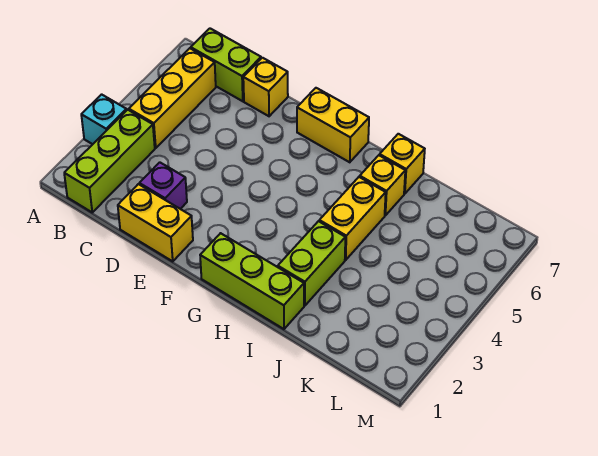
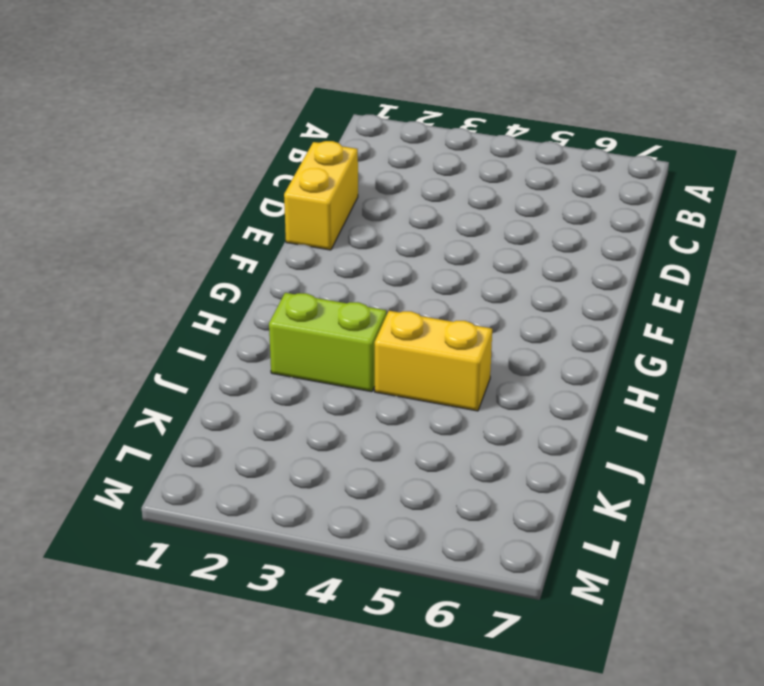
none -> cyan 1x1 brick [81,94,127,144]
none -> lime 1x3 brick [64,110,155,212]
none -> yellow 1x3 brick [129,48,216,148]

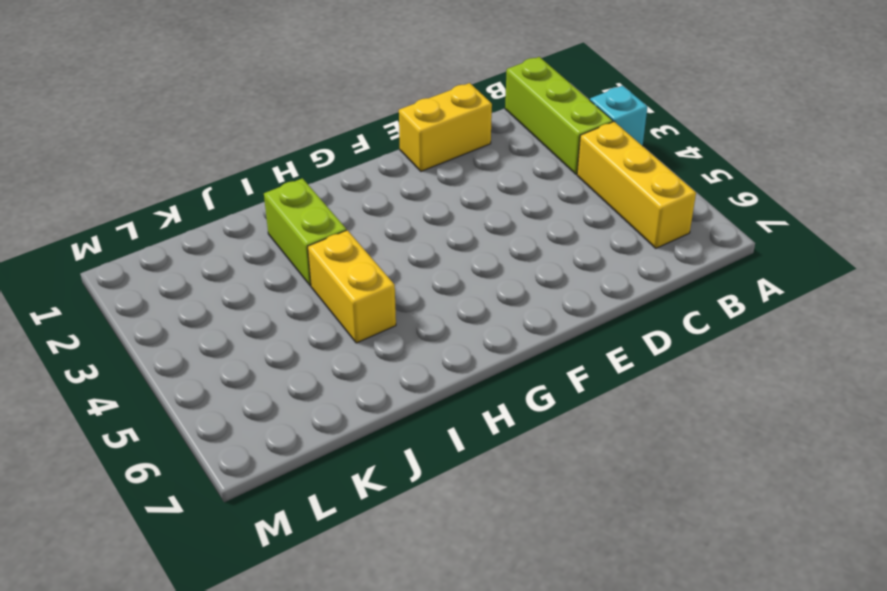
none -> lime 1x2 brick [191,28,261,101]
none -> purple 1x1 brick [139,162,187,209]
none -> yellow 1x1 brick [243,58,288,116]

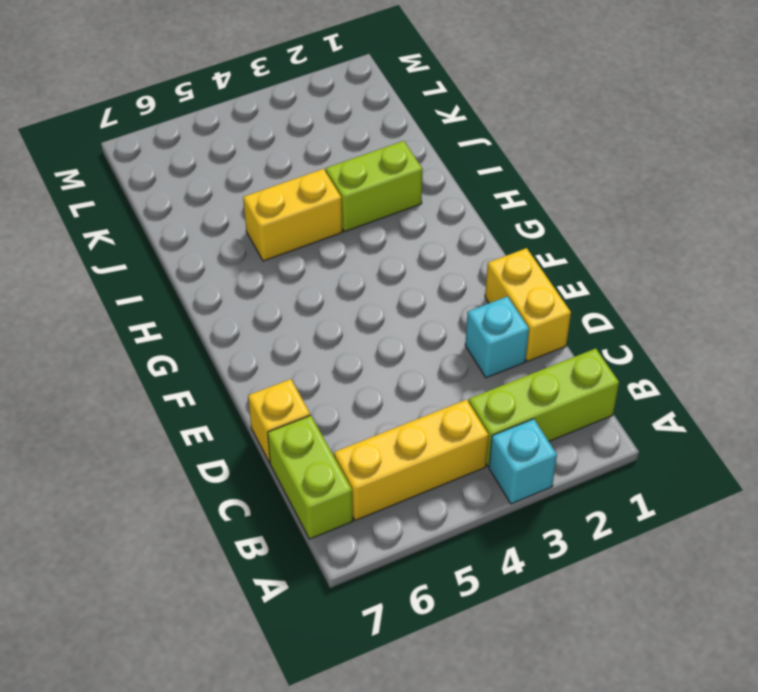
cyan 1x1 brick [465,296,529,378] -> purple 1x1 brick [139,162,187,209]
none -> yellow 1x2 brick [297,88,369,162]
none -> lime 1x3 brick [200,233,304,329]
none -> yellow 1x1 brick [360,155,405,215]

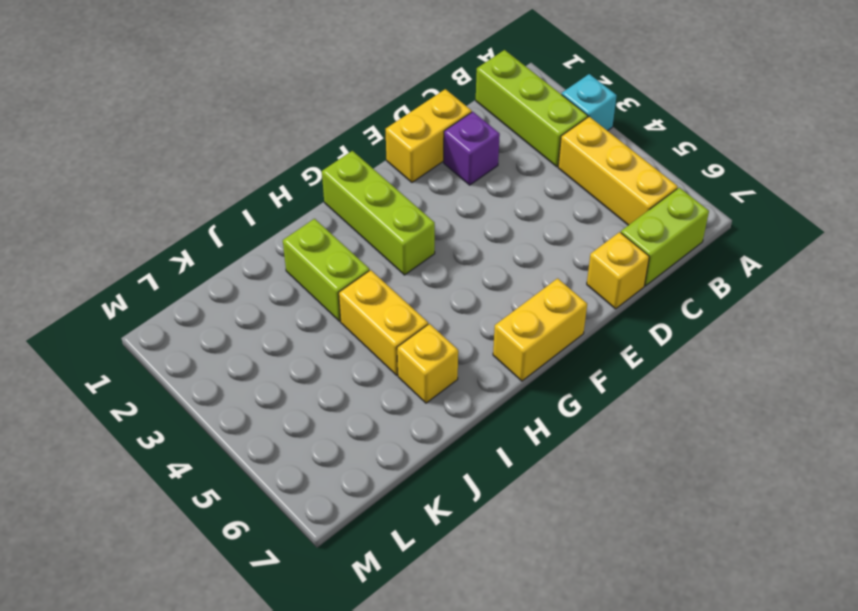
lime 1x3 brick [322,151,435,275] -> lime 1x3 brick turned to [200,233,304,329]
none -> yellow 1x1 brick [380,134,425,194]

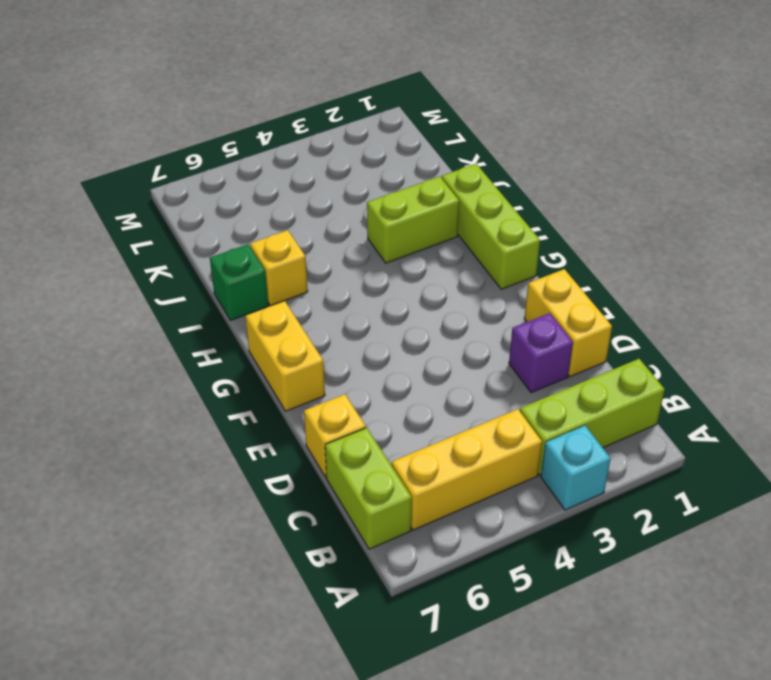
green 1x1 brick [210,244,268,320] -> yellow 1x1 brick [380,134,425,194]
none -> yellow 1x2 brick [319,177,386,260]

